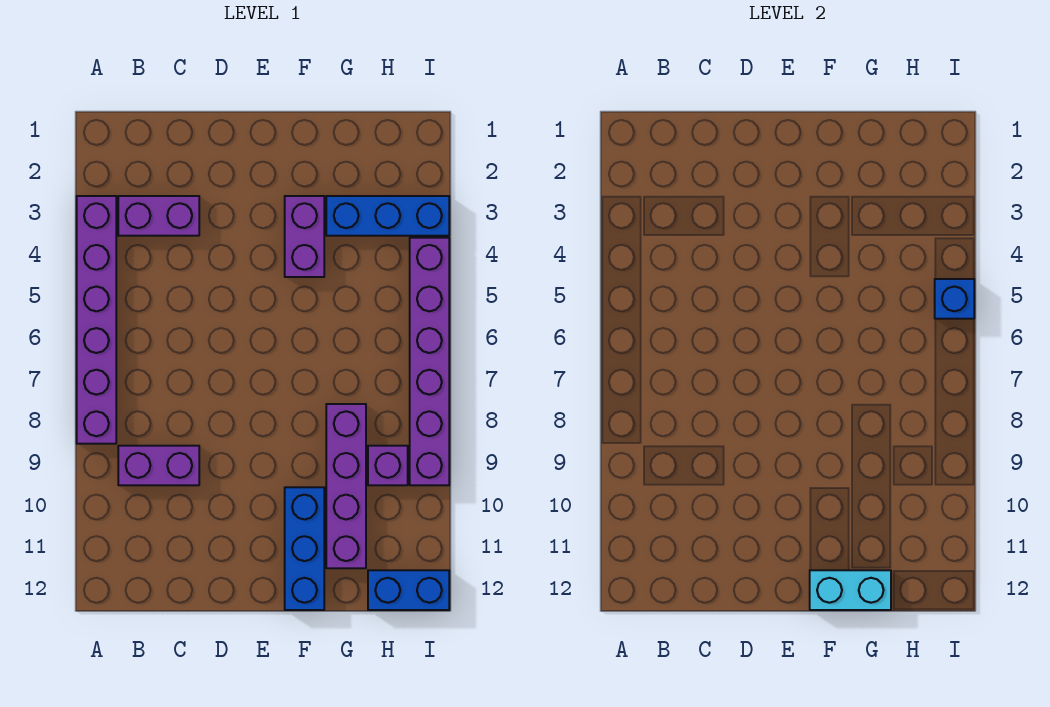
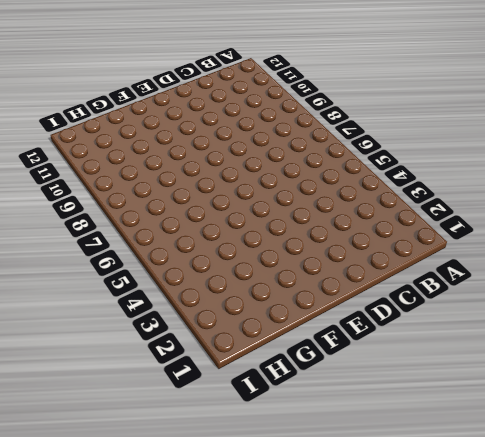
none -> purple 1x6 brick [77,196,116,444]
none -> purple 1x2 brick [118,196,199,236]
none -> purple 1x2 brick [118,446,199,485]

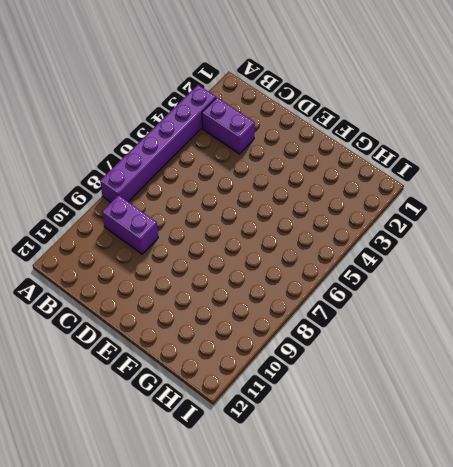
none -> purple 1x2 brick [285,196,324,277]
none -> blue 1x3 brick [285,487,324,610]
none -> blue 1x3 brick [326,196,449,236]

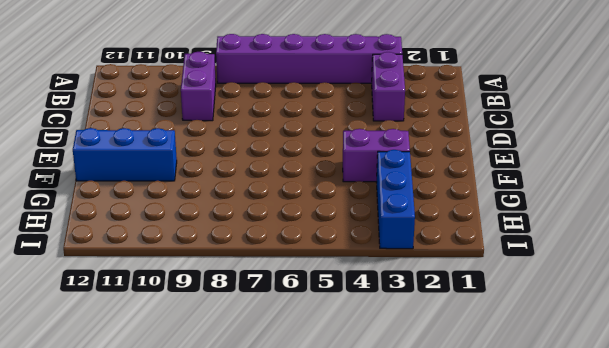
none -> purple 1x4 brick [326,404,366,568]
none -> purple 1x1 brick [368,446,408,485]
none -> blue 1x2 brick [368,570,449,610]

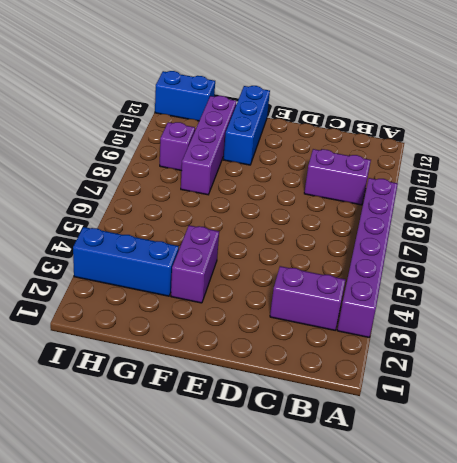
none -> purple 1x6 brick [410,238,449,485]
none -> cyan 1x2 brick [810,570,891,610]
none -> blue 1x1 brick [935,279,974,319]

